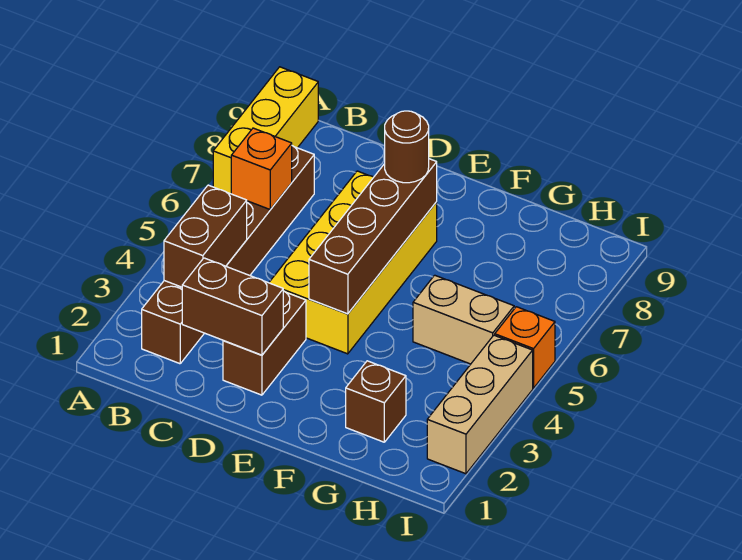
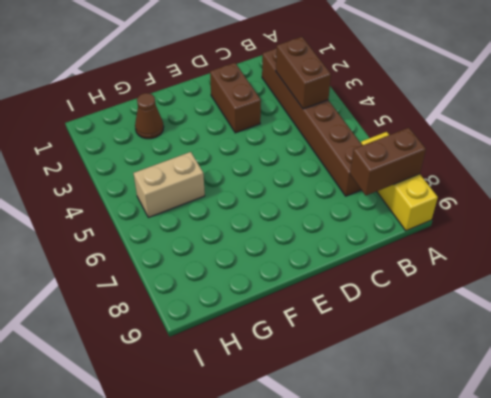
brown 1x2 brick [350,128,426,195] -> brown 1x2 brick moved to [182,258,283,355]
brown 1x1 cone [135,93,164,139] -> brown 1x1 brick [346,361,406,442]
none -> yellow 2x4 brick [269,171,437,354]
none -> tan 1x3 brick [427,335,533,474]
none -> orange 1x1 brick [495,307,555,388]

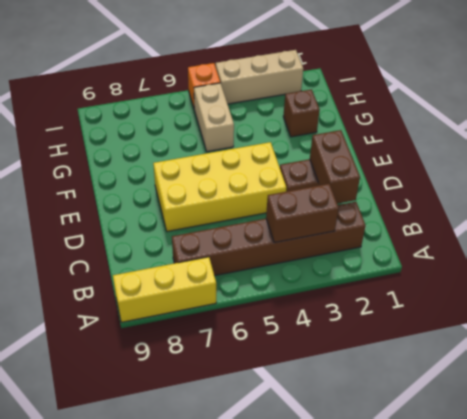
none -> orange 1x1 brick [231,128,292,209]
none -> brown 1x4 brick [309,159,437,314]
none -> brown 1x1 round brick [385,111,429,183]

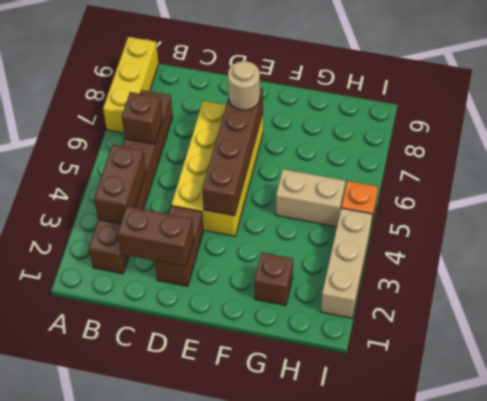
brown 1x1 brick [122,92,163,144] -> orange 1x1 brick [231,128,292,209]
tan 1x1 round brick [228,61,260,110] -> brown 1x1 round brick [385,111,429,183]

